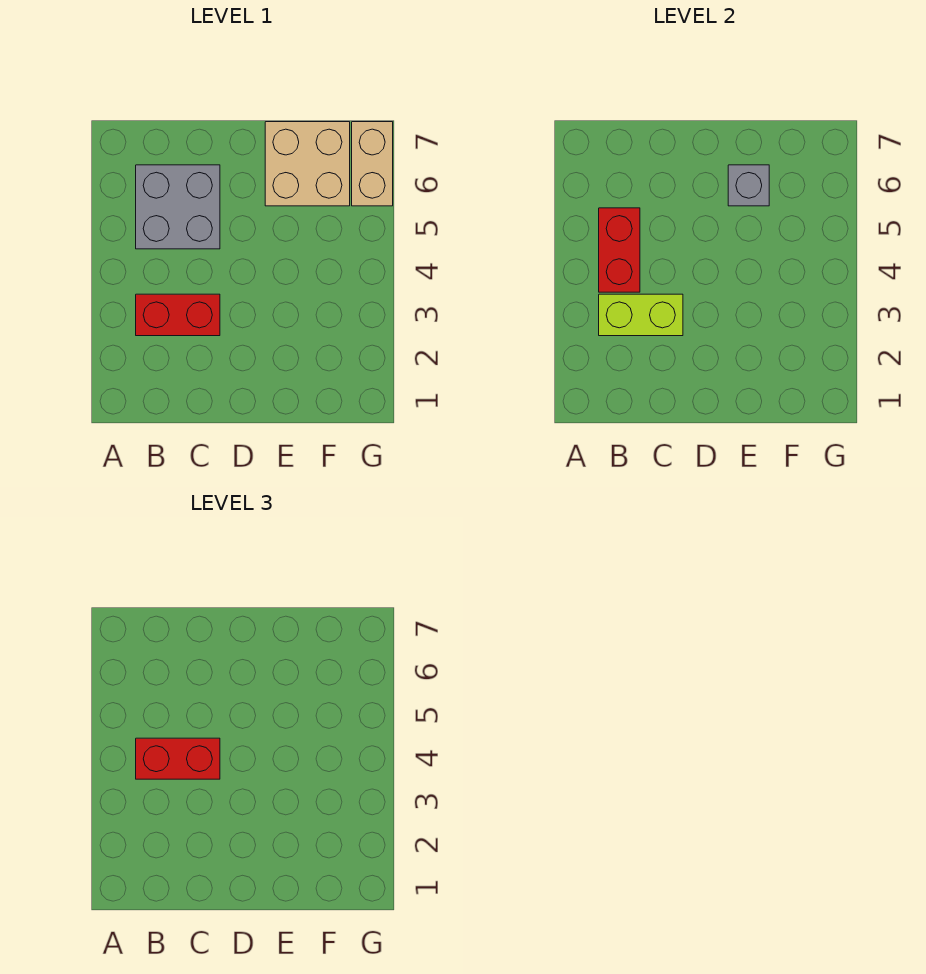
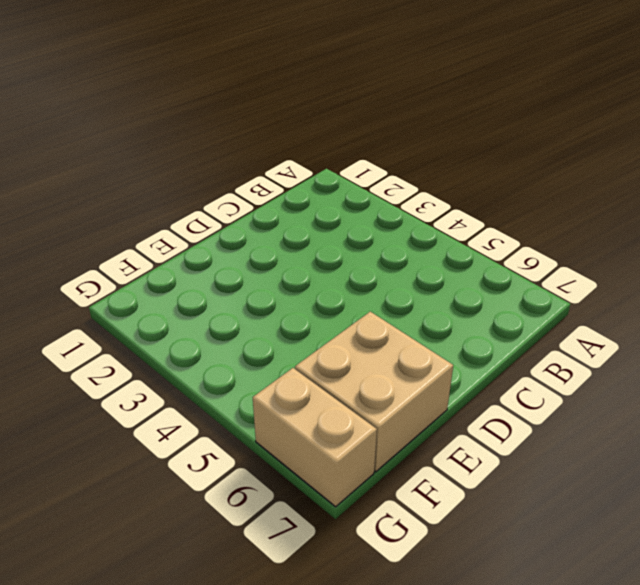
none -> red 1x2 brick [136,294,220,336]
none -> grey 2x2 brick [136,165,220,249]

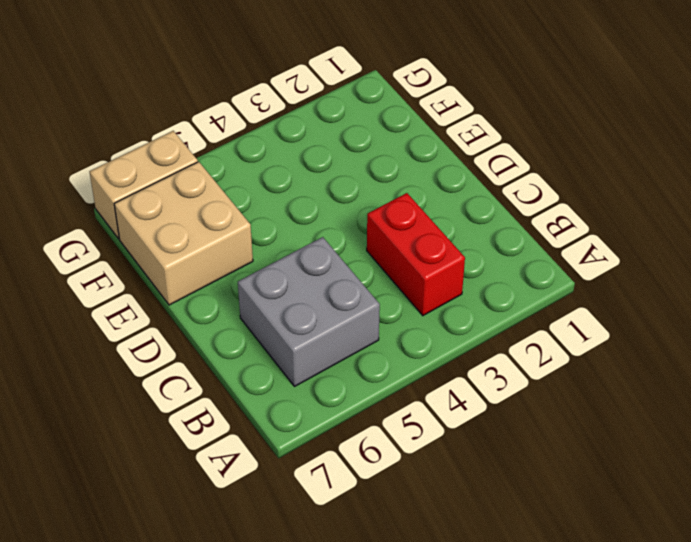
none -> lime 1x2 brick [599,294,683,336]
none -> red 1x2 brick [599,208,640,292]

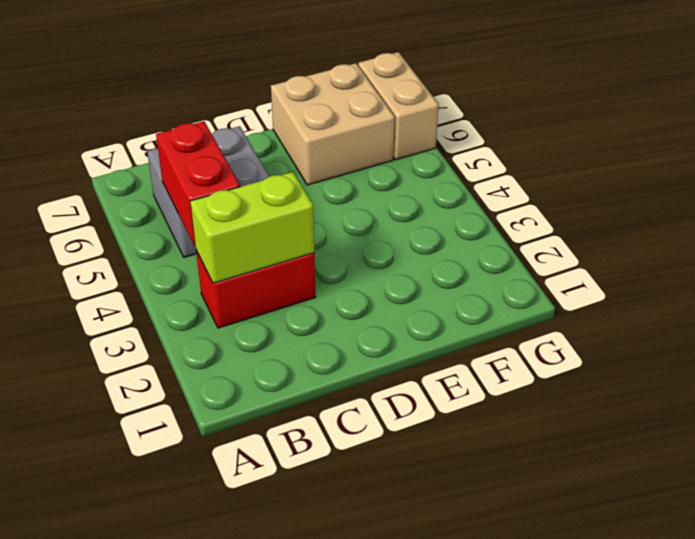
none -> grey 1x1 brick [728,165,769,206]
none -> red 1x2 brick [136,738,220,779]

